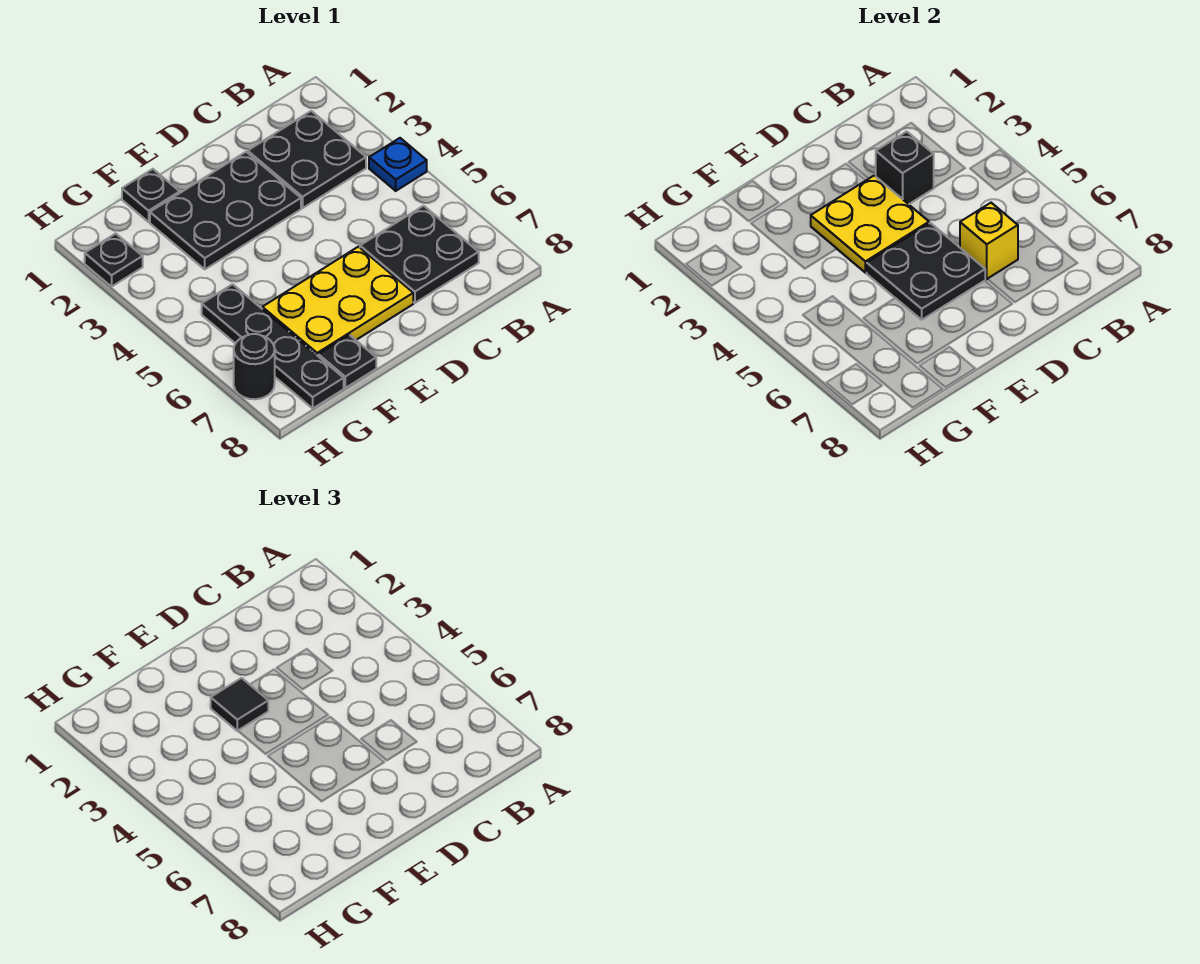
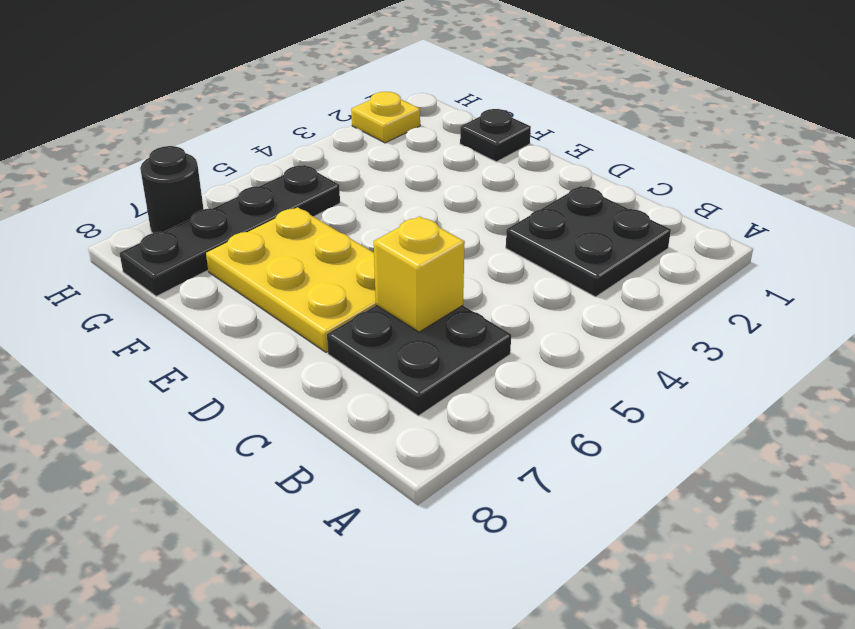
yellow 1x1 plate [351,92,420,143] -> black 1x1 plate [85,234,143,287]
none -> blue 1x1 plate [369,138,427,191]
none -> black 2x3 plate [150,152,301,269]
none -> black 1x1 plate [319,335,376,388]

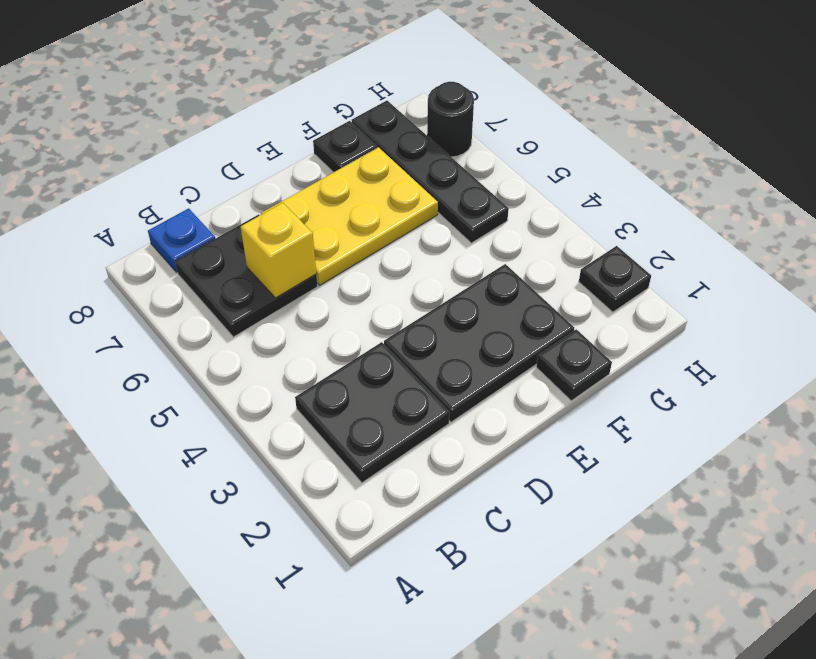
blue 1x1 plate [148,208,215,272] -> blue 1x1 plate moved to [369,138,427,191]
none -> black 1x1 brick [876,131,934,204]
none -> yellow 2x2 plate [811,176,929,273]
none -> black 2x2 plate [867,223,985,320]

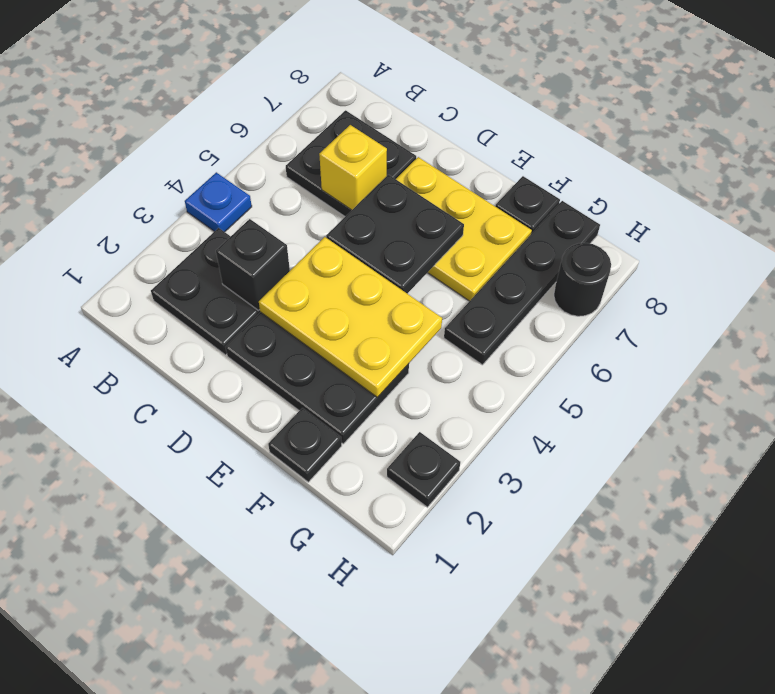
yellow 2x3 plate [259,237,442,397] -> yellow 2x2 plate [811,176,929,273]
none -> black 1x1 tile [211,678,268,731]

